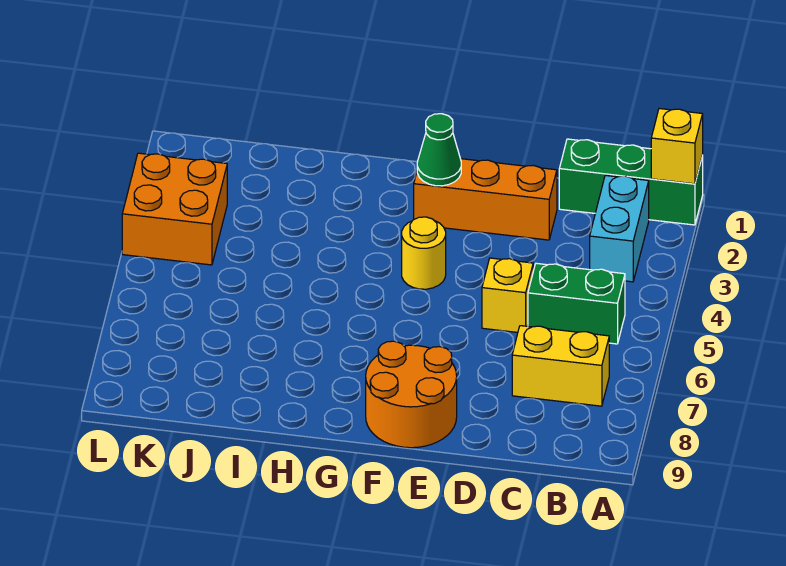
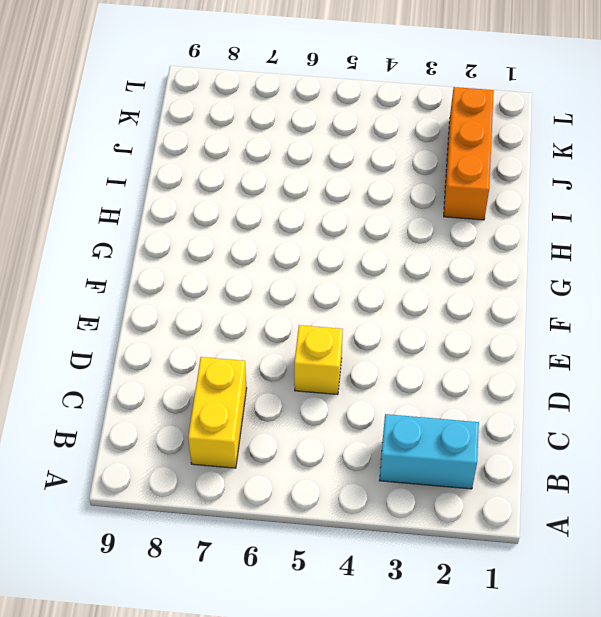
orange 1x3 brick [444,87,494,220] -> orange 1x3 brick moved to [414,159,557,240]
none -> green 1x3 brick [559,139,703,225]
none -> green 1x2 brick [528,263,625,344]

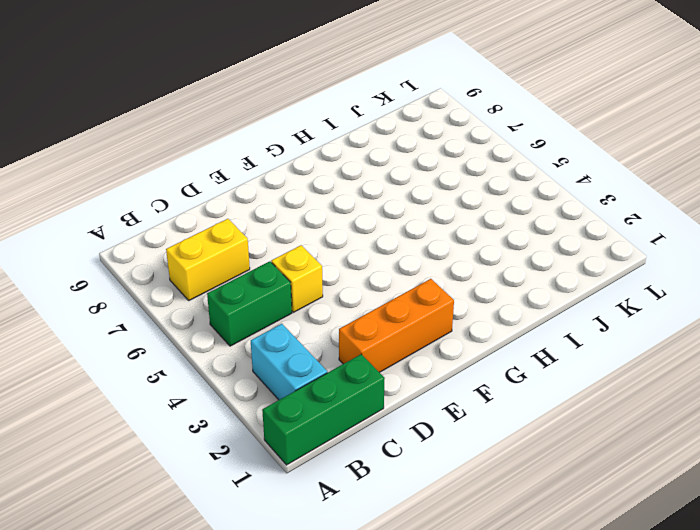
none -> orange 2x2 round brick [366,341,457,448]
none -> yellow 1x1 round brick [402,217,446,289]

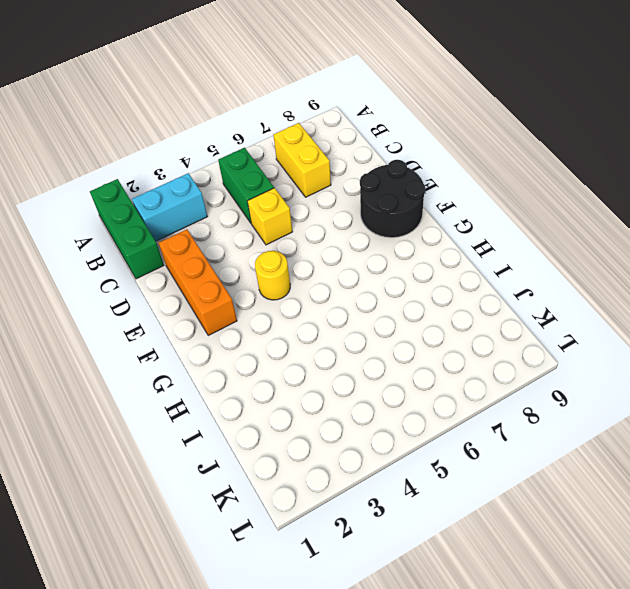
black 2x2 round brick [360,160,425,238] -> orange 2x2 round brick [366,341,457,448]
none -> orange 2x2 brick [122,153,227,265]
none -> yellow 1x1 brick [651,109,703,184]

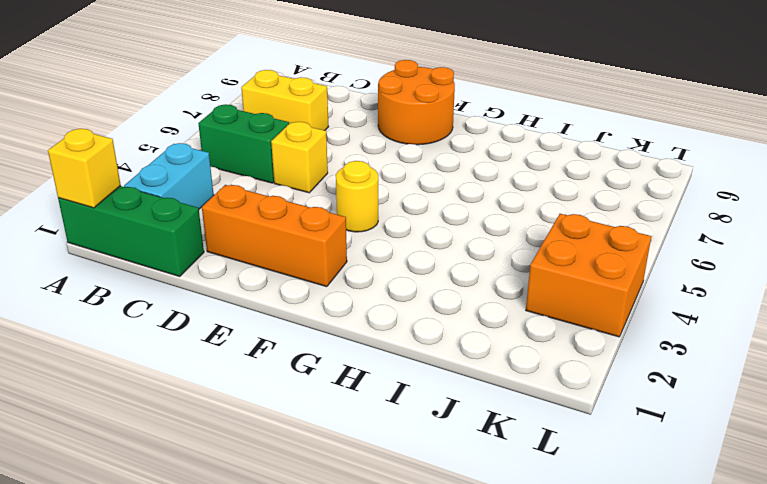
none -> green 1x1 cone [417,114,461,186]

